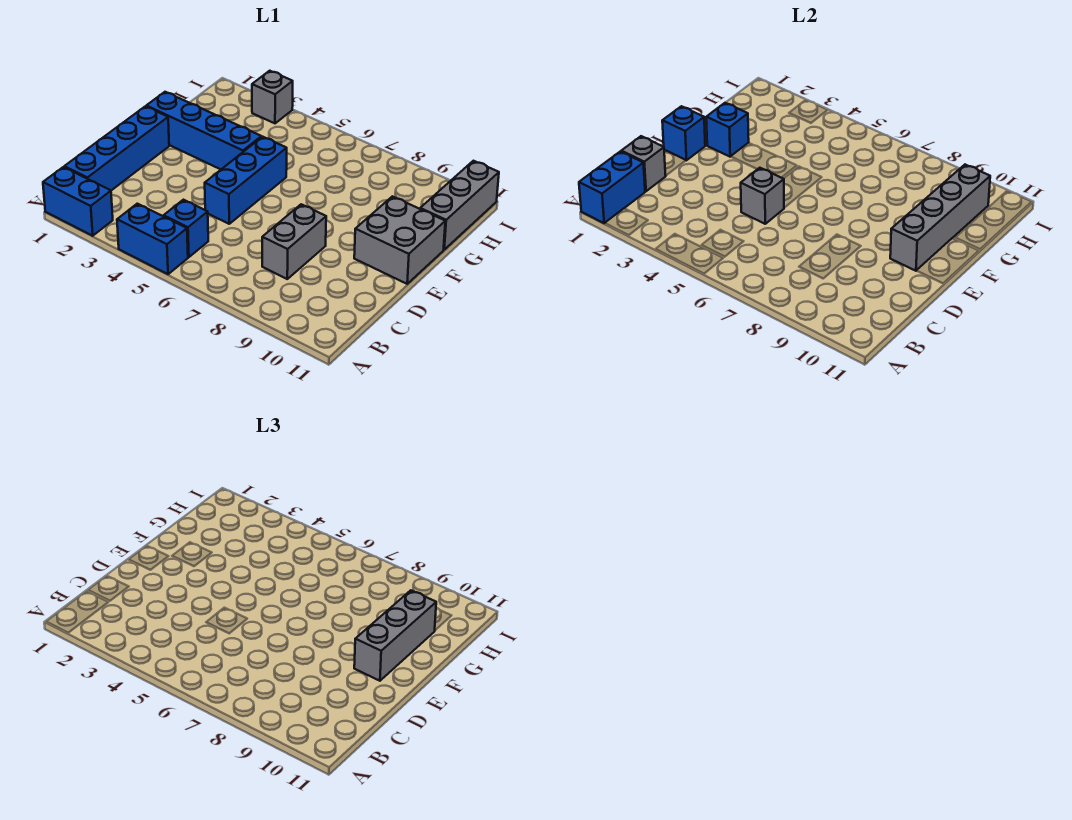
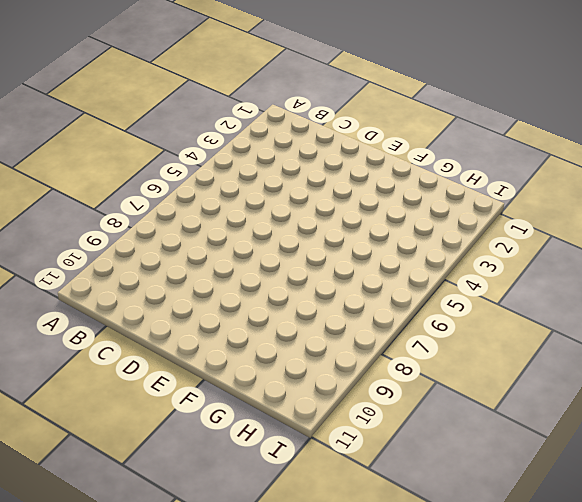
none -> blue 1x2 brick [43,167,113,236]
none -> blue 1x2 brick [117,204,188,274]
none -> blue 1x4 brick [64,106,169,190]

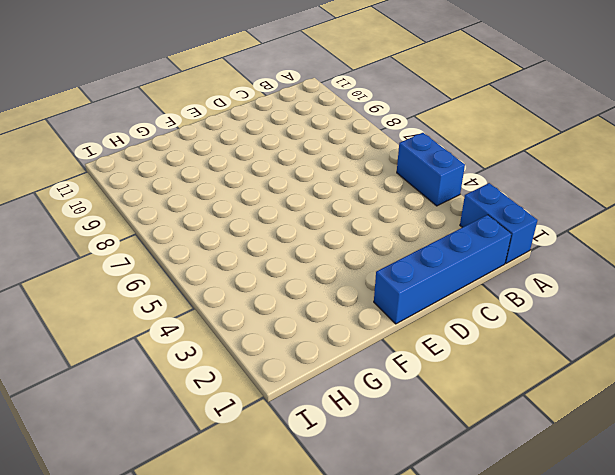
none -> blue 1x1 brick [164,200,208,257]
none -> grey 1x2 brick [262,204,326,279]
none -> blue 1x3 brick [205,137,287,224]

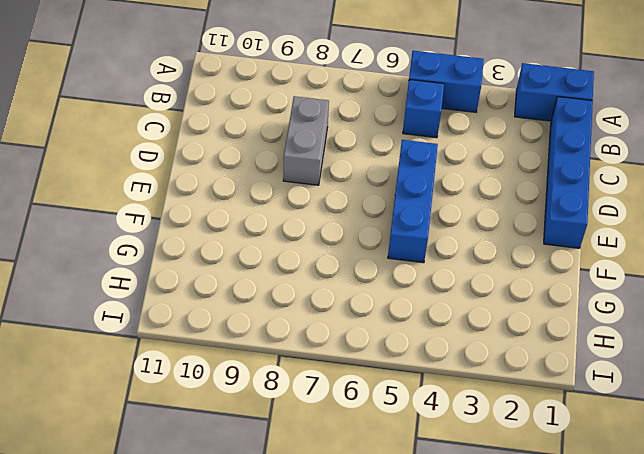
none -> grey 2x2 brick [354,196,445,284]
none -> blue 1x4 brick [146,92,261,169]
none -> grey 1x3 brick [420,161,499,250]

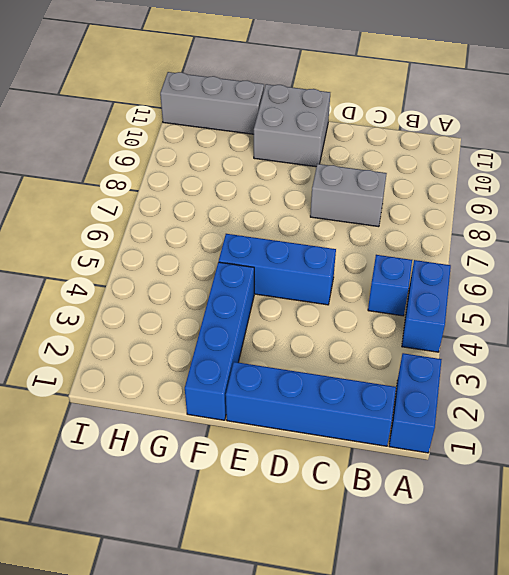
none -> grey 1x1 brick [252,71,293,123]
none -> blue 1x2 brick [579,151,645,223]
none -> grey 1x1 brick [621,136,666,191]

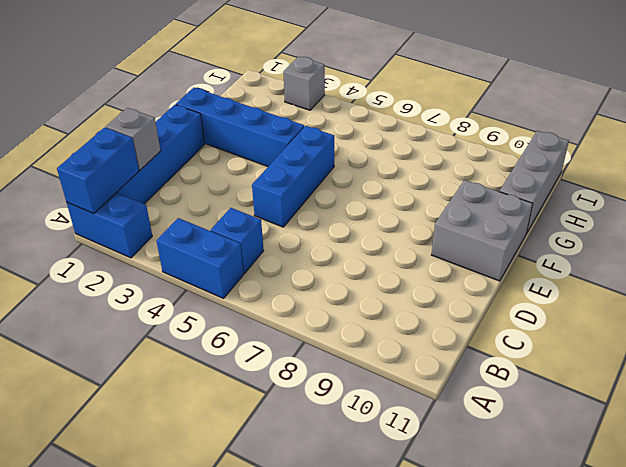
none -> grey 1x2 brick [262,204,326,279]
none -> grey 1x1 brick [741,168,784,224]
none -> blue 1x1 brick [662,106,705,160]

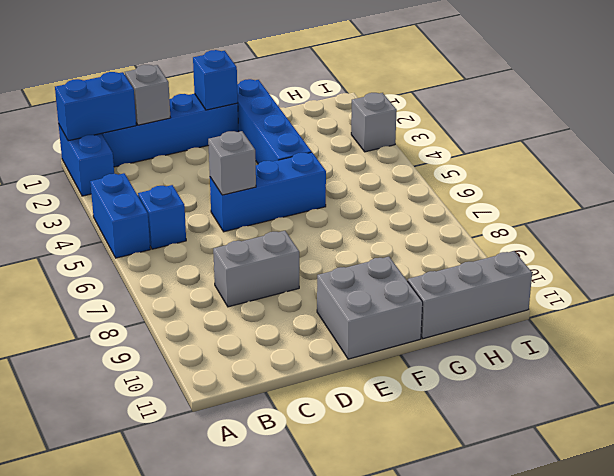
none -> grey 1x4 brick [890,165,990,271]
none -> blue 1x1 brick [706,103,749,157]
none -> grey 1x3 brick [354,590,436,681]

